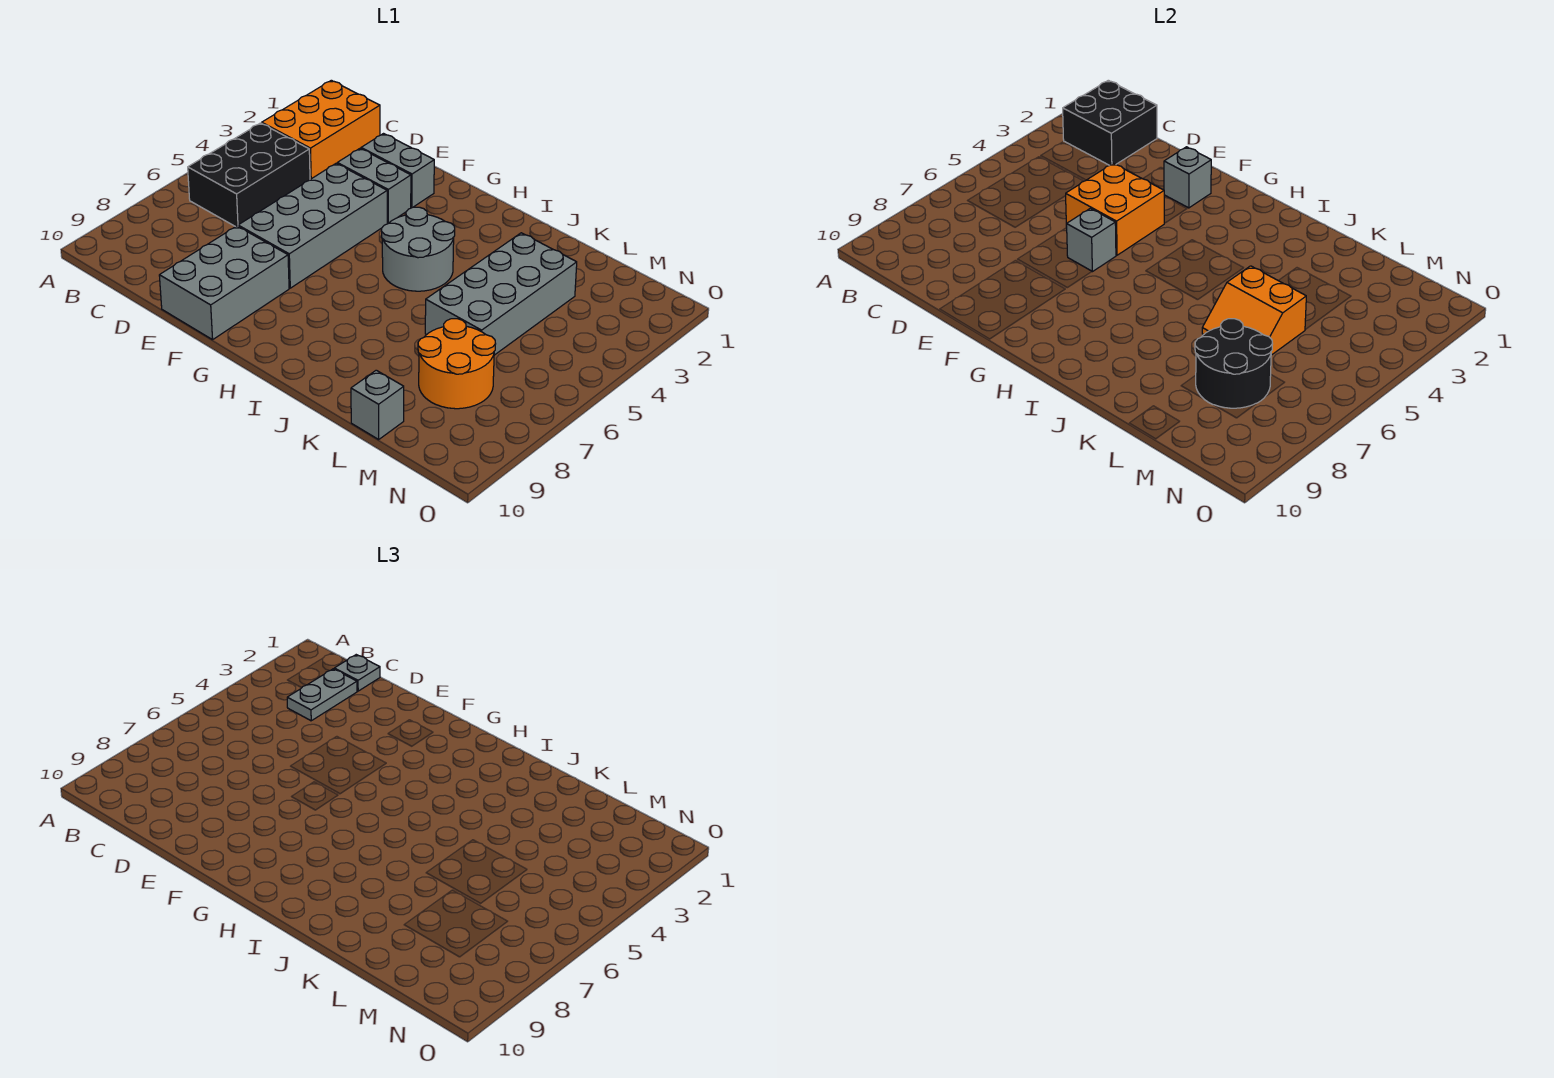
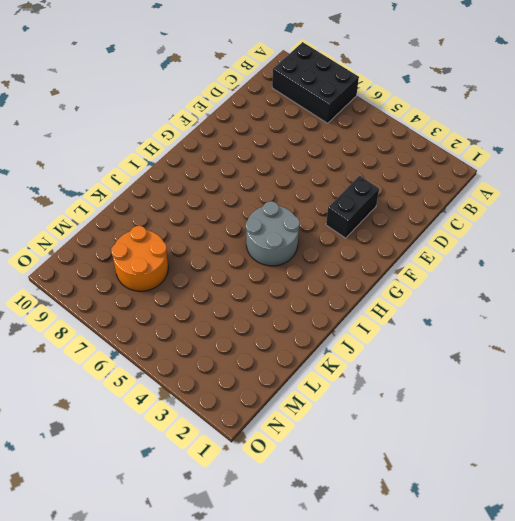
black 2x3 brick [272,42,359,123] -> black 2x3 brick moved to [188,123,310,227]
black 1x2 brick [326,176,379,238] -> grey 1x2 brick [337,148,411,223]
none -> orange 2x3 brick [262,80,380,179]
none -> grey 1x2 brick [361,134,434,208]
none -> grey 2x4 brick [238,163,387,288]

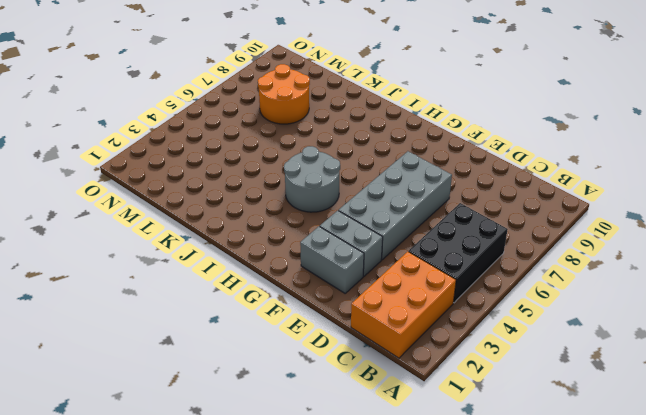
none -> grey 2x3 brick [159,226,289,340]
none -> grey 2x4 brick [425,233,577,355]
none -> grey 1x1 brick [351,370,404,439]

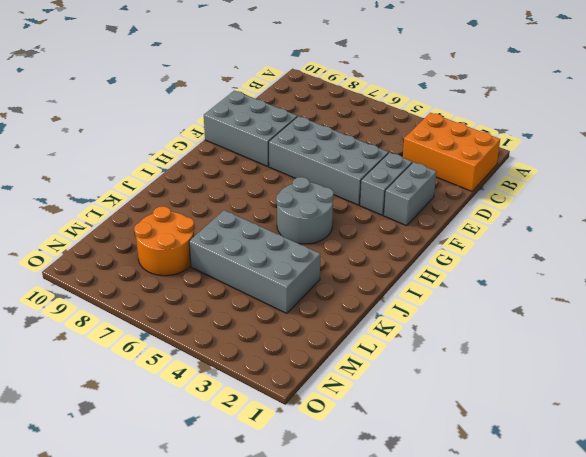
none -> black 2x3 brick [188,123,310,227]
none -> grey 1x1 brick [351,370,404,439]
none -> black 2x2 brick [1063,80,1157,165]

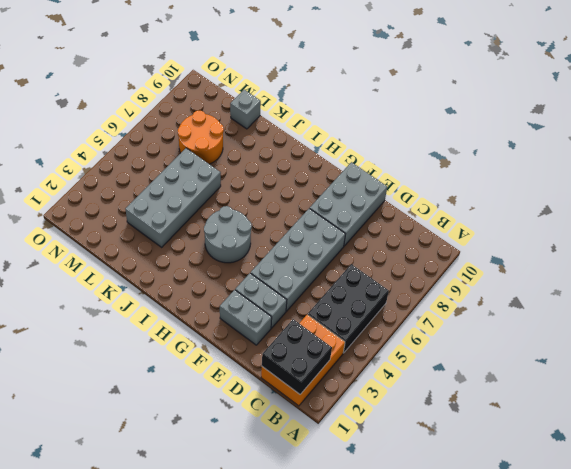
none -> orange 2x2 brick [1066,163,1164,255]
none -> grey 1x1 brick [1164,147,1211,208]
none -> grey 1x1 brick [1067,208,1116,272]

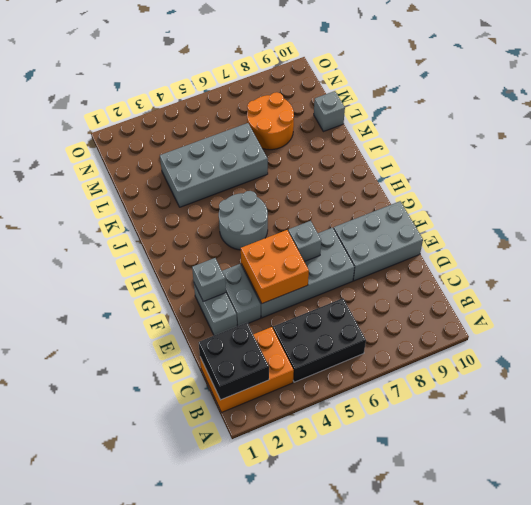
none -> orange 2x2 slope [1202,266,1306,355]
none -> black 2x2 round brick [1195,319,1273,408]
none -> grey 1x1 plate [334,655,380,691]

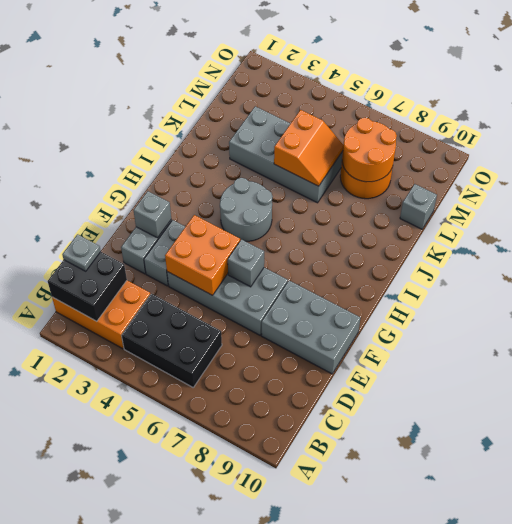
orange 2x2 round brick [342,118,397,182] -> black 2x2 round brick [1195,319,1273,408]
none -> grey 1x2 plate [287,669,357,721]

